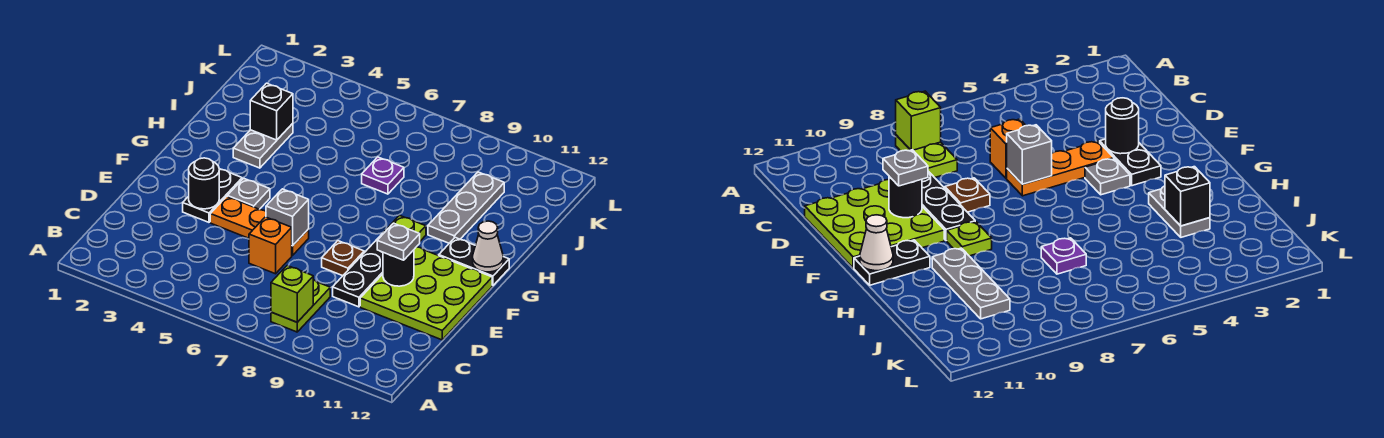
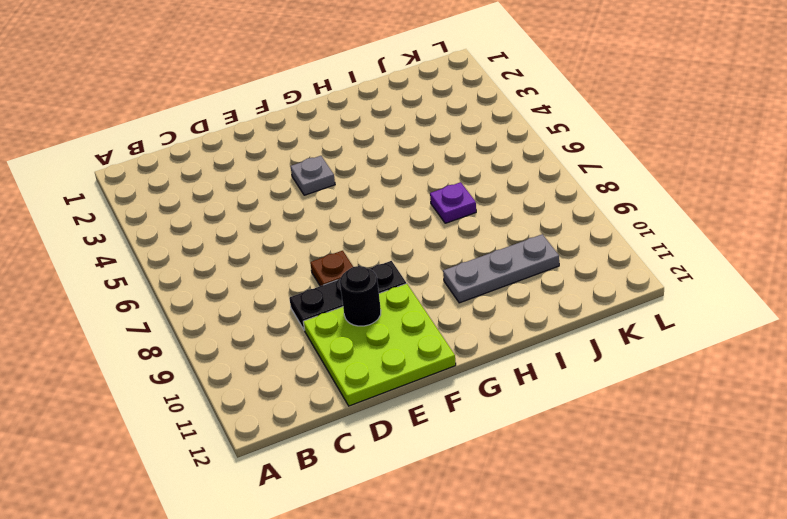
none -> lime 1x2 plate [271,280,330,332]
none -> orange 1x1 brick [249,217,292,274]
none -> black 1x2 plate [183,169,242,222]

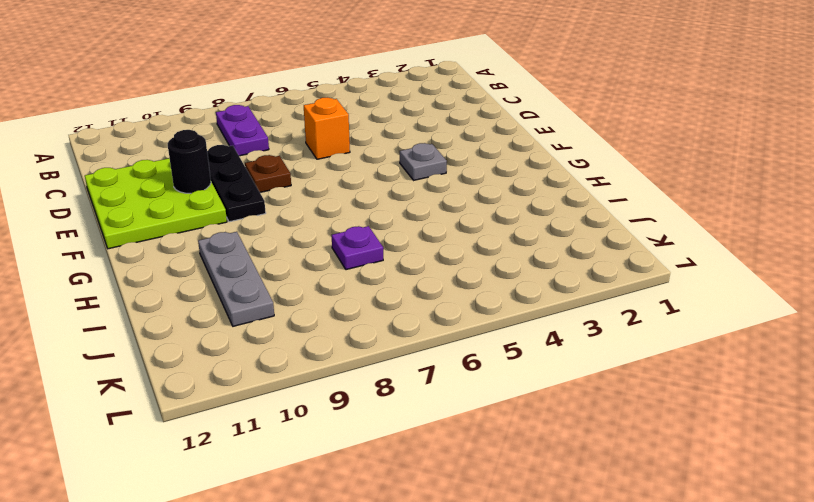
purple 1x2 plate [216,105,269,156] -> lime 1x2 plate [271,280,330,332]
none -> black 1x2 plate [183,169,242,222]
none -> orange 1x3 plate [210,196,309,256]
none -> lime 1x1 plate [383,215,426,241]

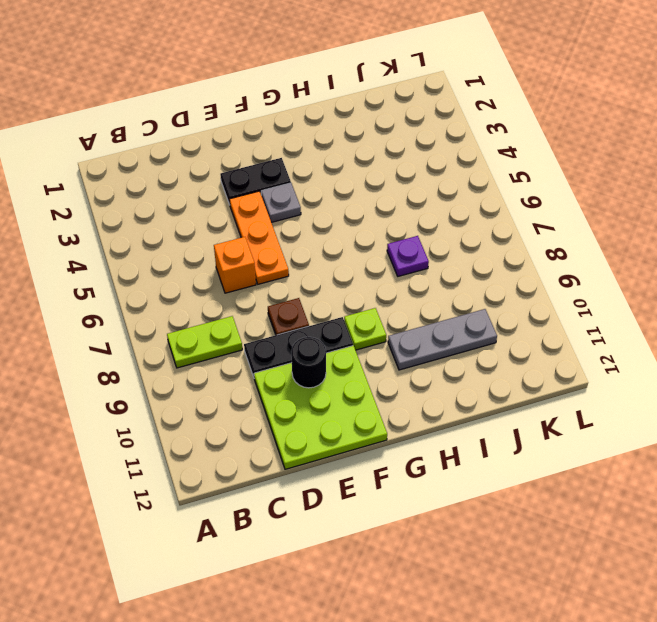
none -> black 1x2 plate [439,238,509,285]
none -> grey 1x2 plate [233,123,293,168]
none -> lime 1x1 brick [271,266,313,322]

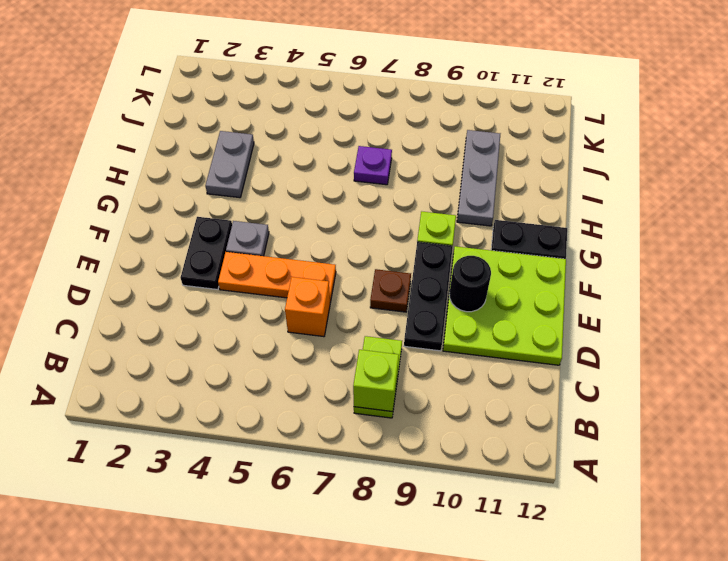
none -> black 1x1 round brick [189,158,219,209]
none -> grey 1x1 brick [266,189,309,246]
none -> white 1x1 cone [473,221,503,272]

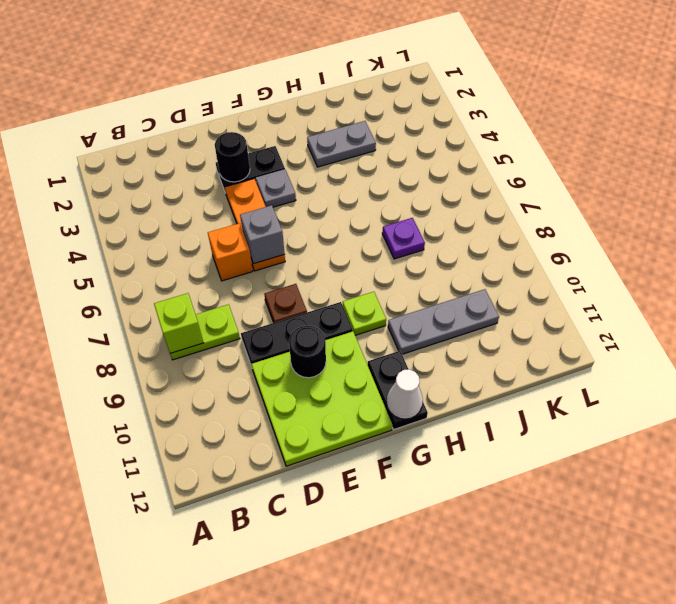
none -> black 1x1 brick [250,83,293,140]
none -> grey 1x1 plate [377,223,420,260]

